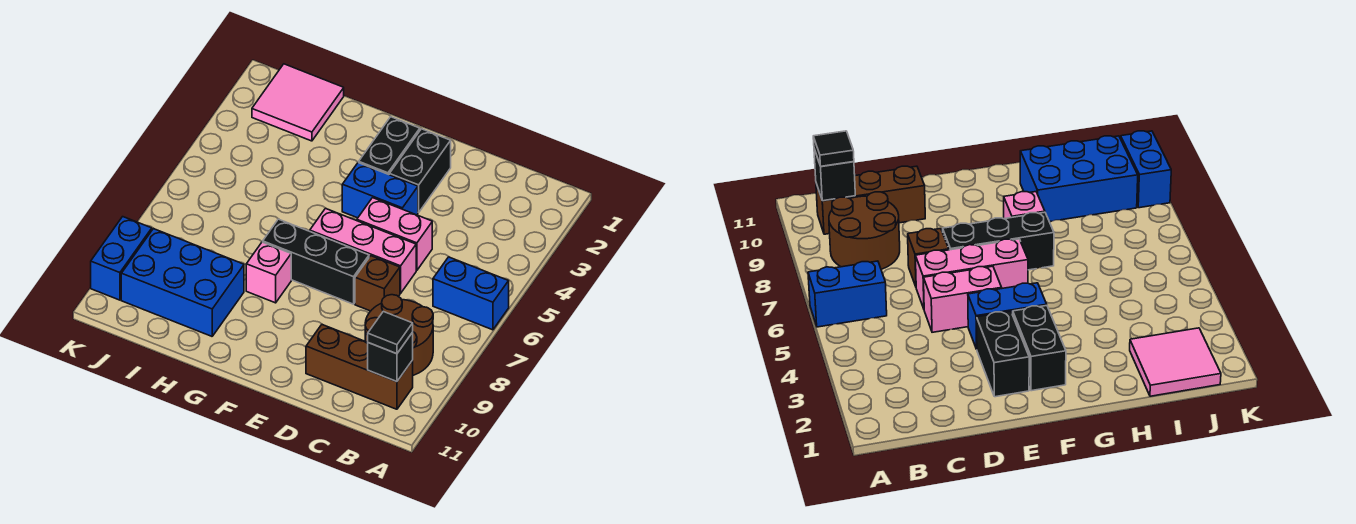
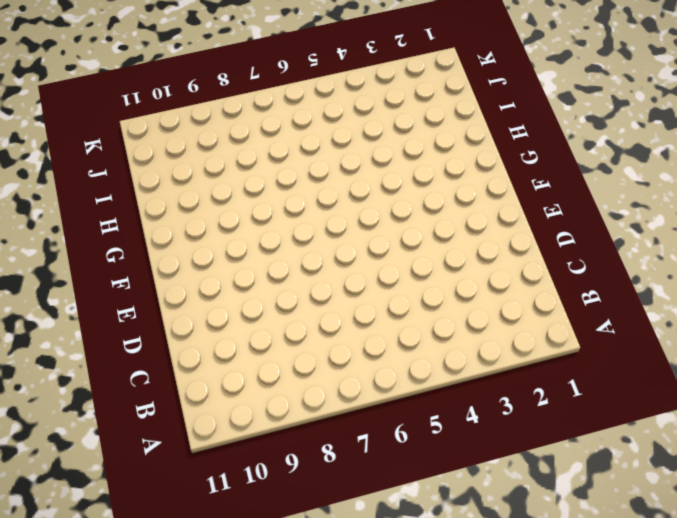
none -> blue 1x2 brick [433,257,509,330]
none -> brown 2x2 round brick [365,295,433,375]
none -> brown 1x3 brick [306,325,413,409]

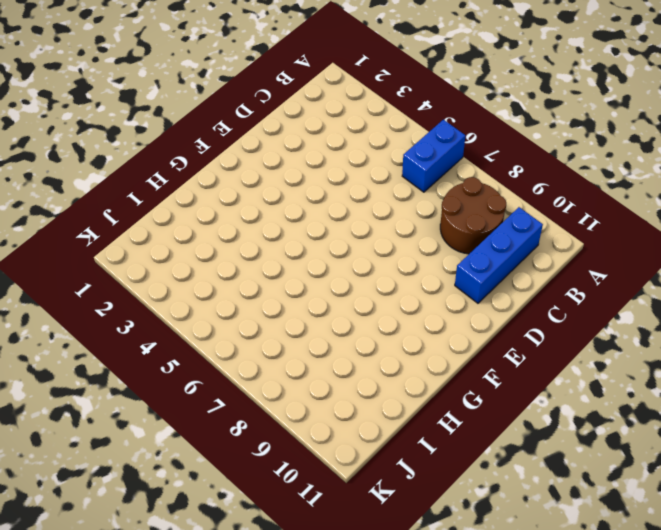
blue 1x3 brick [455,207,543,303] -> brown 1x3 brick [306,325,413,409]
none -> pink 1x2 brick [357,198,432,270]
none -> pink 1x3 brick [310,208,416,293]
none -> brown 1x1 brick [355,256,400,311]

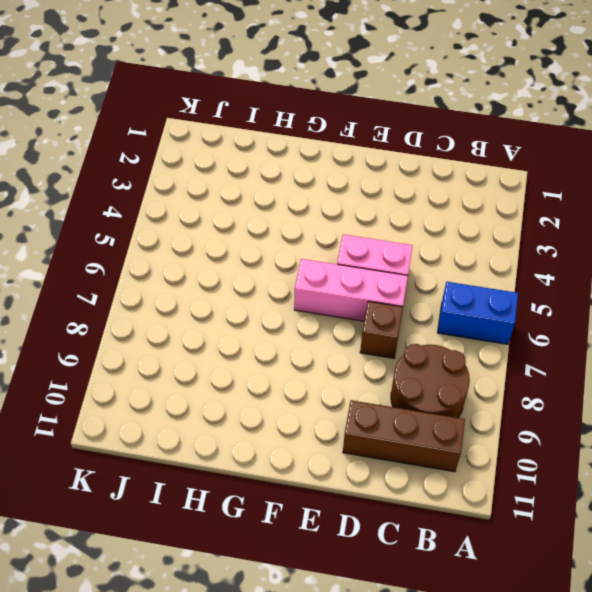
none -> black 1x2 brick [389,129,451,212]
none -> blue 1x2 brick [342,162,418,218]
none -> black 1x3 brick [263,219,369,304]

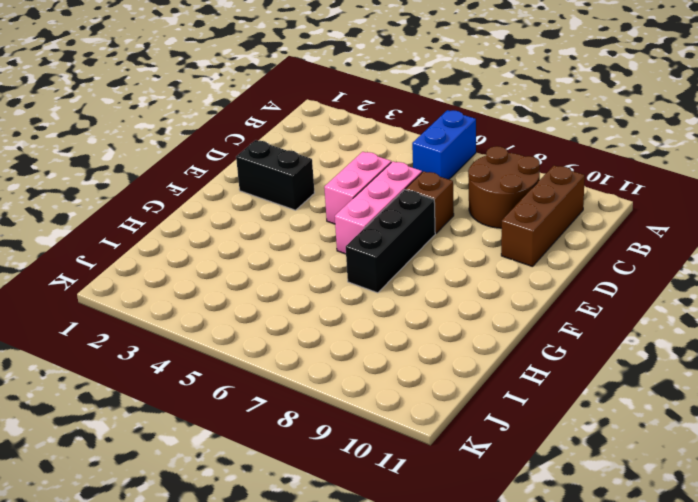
none -> blue 1x2 brick [342,162,418,218]
none -> black 1x2 brick [359,117,420,175]
none -> pink 1x1 brick [246,242,291,303]

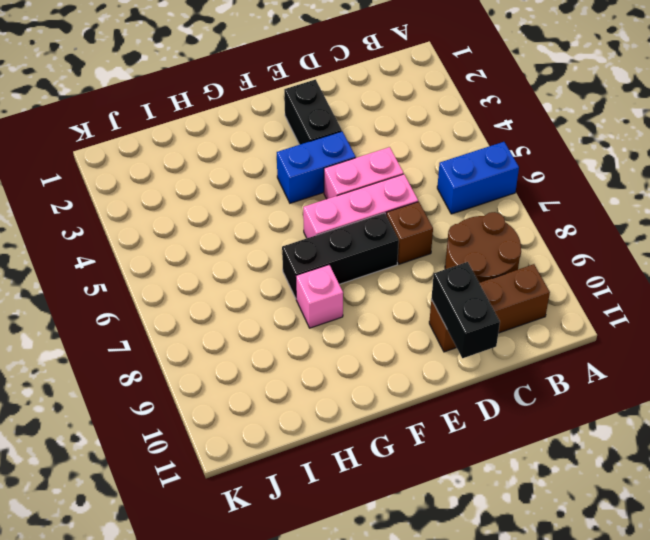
black 1x2 brick [431,262,500,358] -> black 1x2 brick moved to [359,117,420,175]
none -> blue 2x3 brick [121,229,244,336]
none -> pink 2x2 tile [252,64,344,141]
none -> blue 1x2 brick [91,217,152,300]

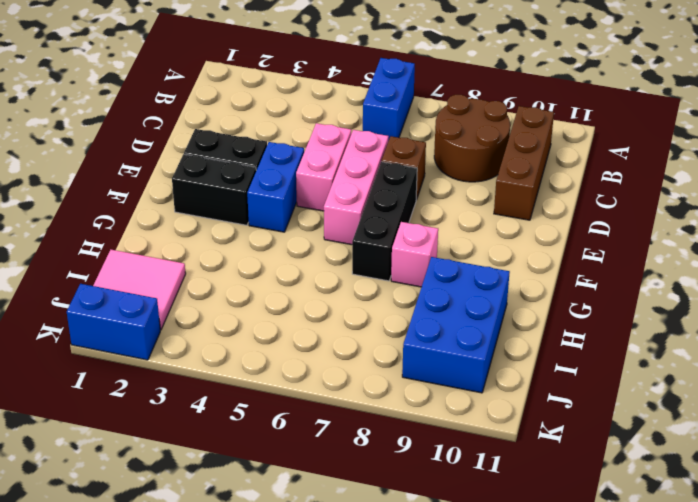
blue 1x2 brick [67,284,160,360] -> blue 1x2 brick moved to [91,217,152,300]
none -> black 1x1 brick [368,333,413,382]
none -> black 1x1 tile [368,311,413,354]

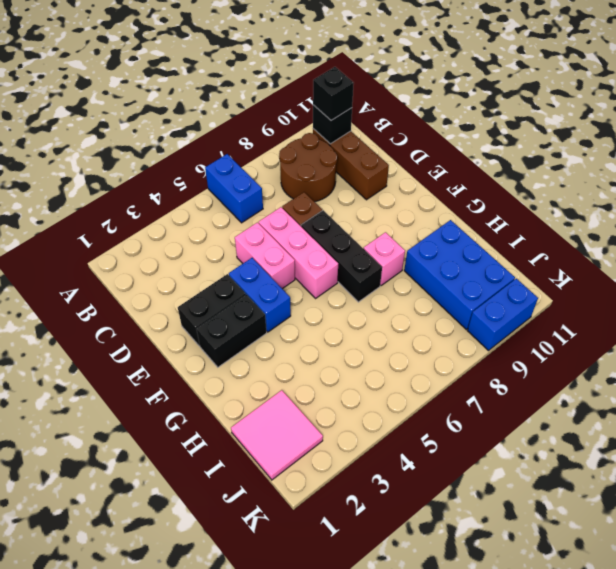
black 1x1 brick [313,67,354,120] -> black 1x1 tile [368,311,413,354]

